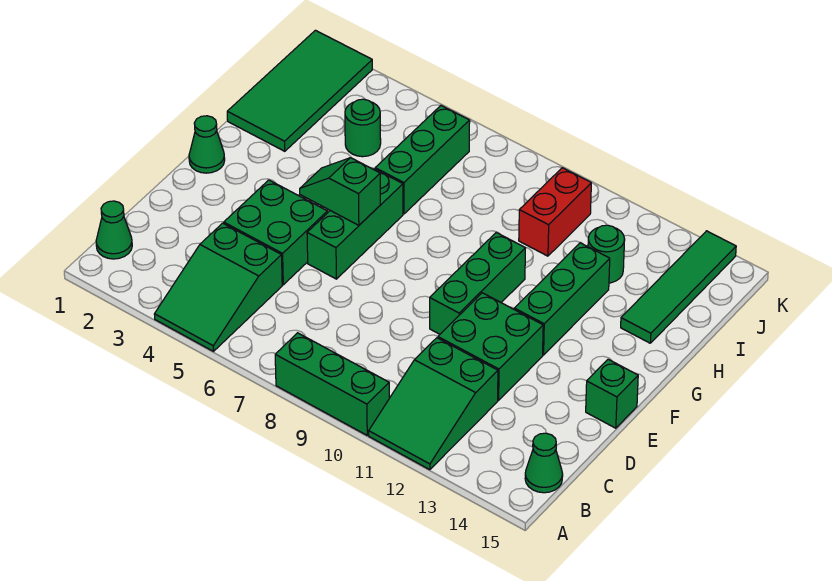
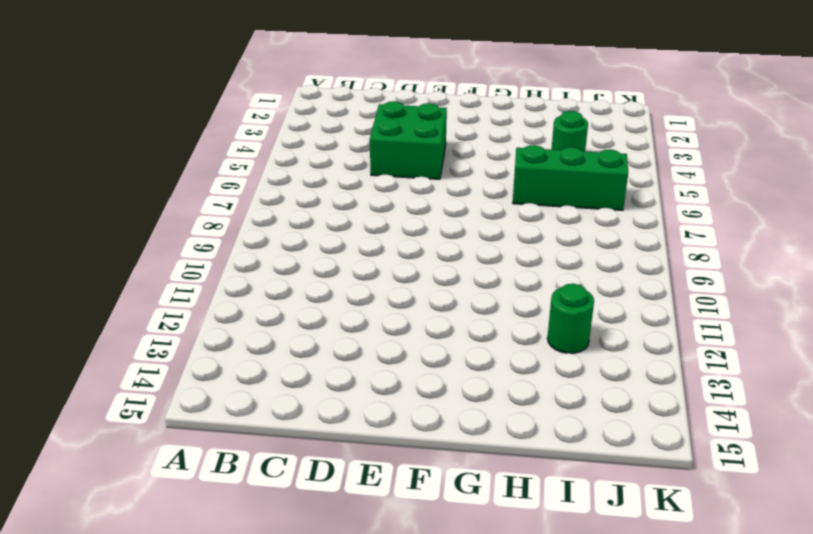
none -> green 2x3 slope [154,223,282,351]
none -> green 1x3 brick [275,333,389,435]
none -> green 2x3 slope [369,338,498,470]

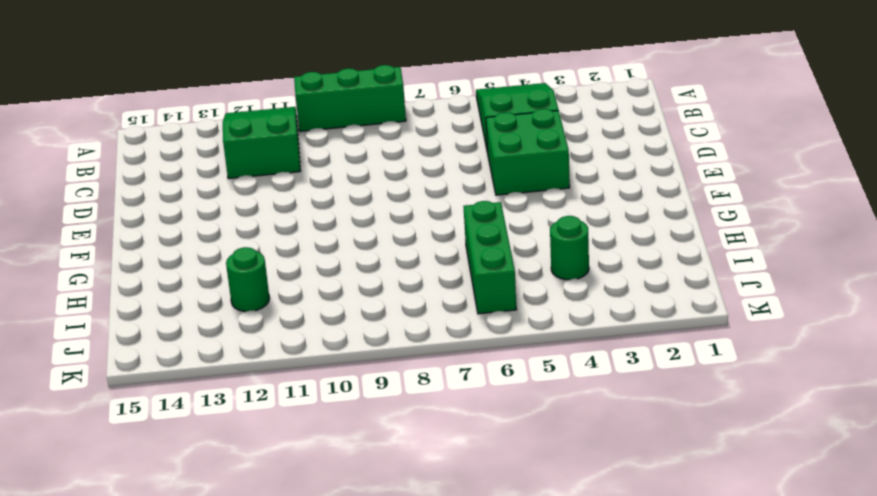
none -> green 1x1 cone [96,201,132,259]
none -> green 1x1 cone [525,433,563,493]
none -> green 2x2 brick [438,293,543,400]

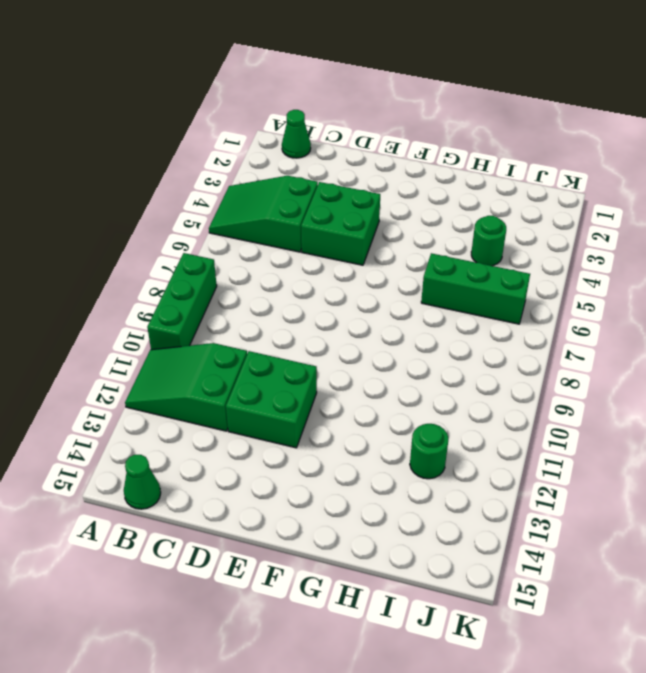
none -> green 1x3 brick [307,169,403,279]
none -> green 1x3 brick [430,233,525,334]
none -> green 1x1 brick [586,359,638,428]

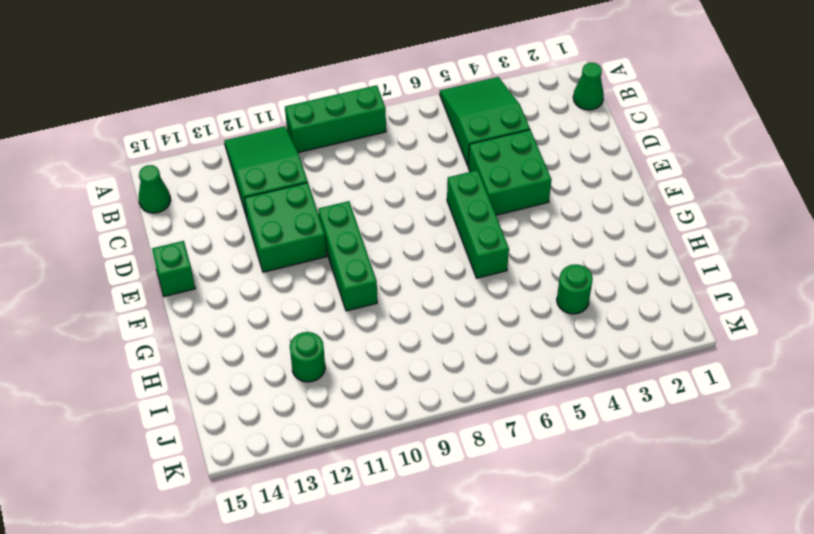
none -> green 1x1 cone [189,116,225,173]
none -> green 1x3 brick [514,243,610,355]
none -> green 2x4 tile [227,30,372,151]

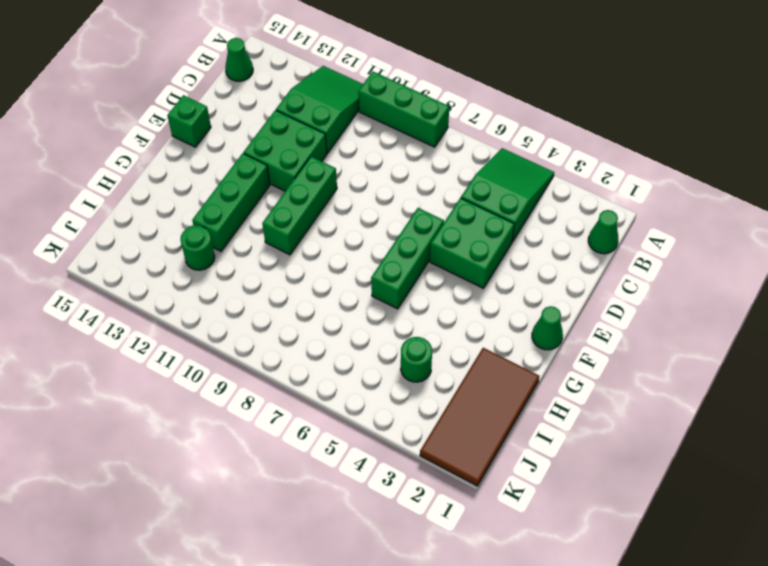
brown 2x4 tile [420,348,539,486] -> green 2x4 tile [227,30,372,151]
none -> green 1x3 brick [375,106,470,214]
none -> green 1x4 tile [621,231,736,343]
none -> red 1x2 brick [519,168,591,256]

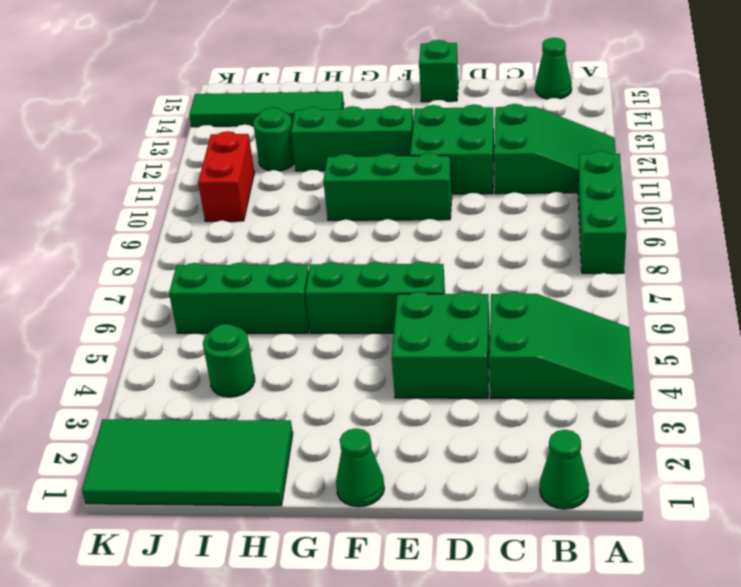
red 1x2 brick [198,131,254,221] -> red 1x2 brick turned to [519,168,591,256]
none -> green 1x2 slope [300,158,380,225]

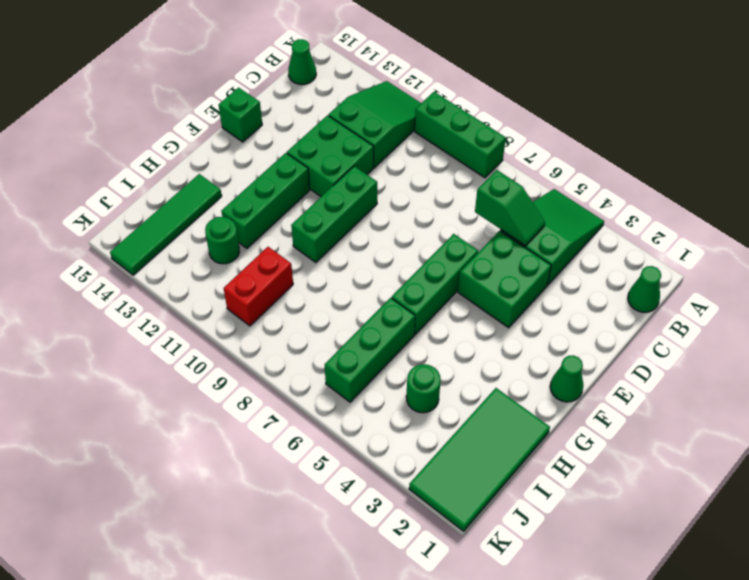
green 1x2 slope [475,170,545,246] -> green 1x2 slope moved to [300,158,380,225]

